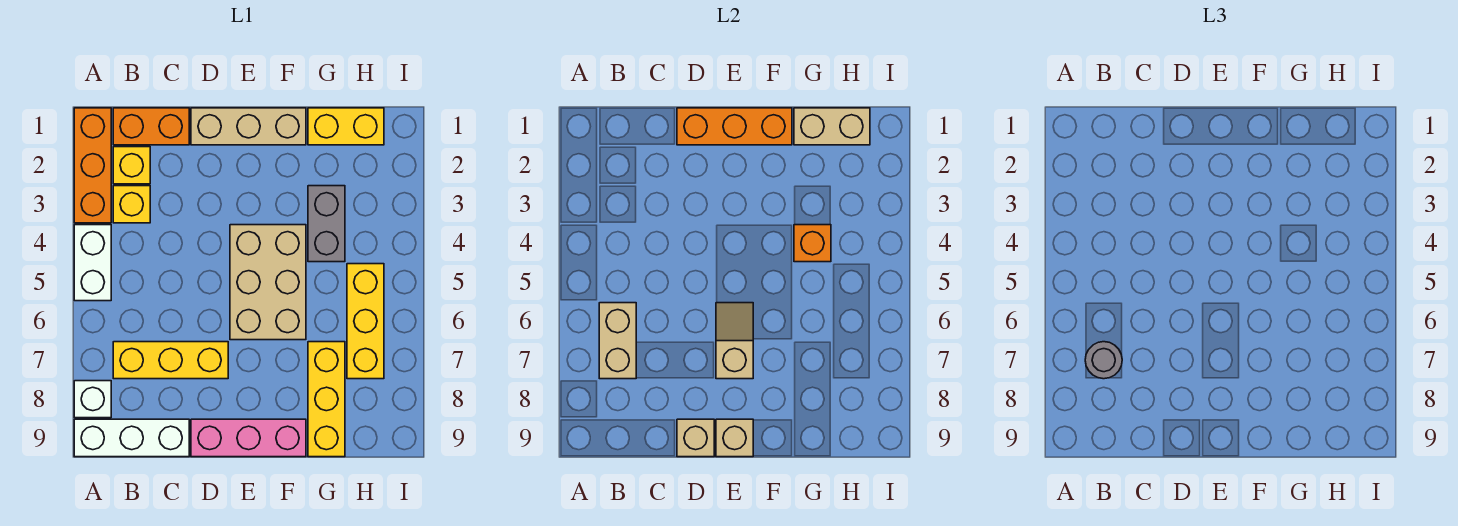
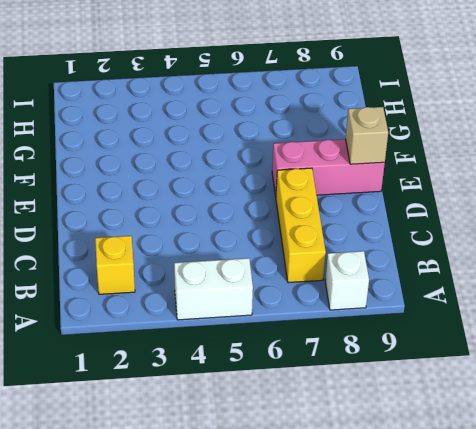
pink 1x3 brick [272,139,385,196] -> pink 1x3 brick turned to [191,419,306,457]
none -> orange 1x3 brick [74,108,111,223]
none -> white 1x3 brick [74,419,189,457]
none -> orange 1x2 brick [113,108,189,145]

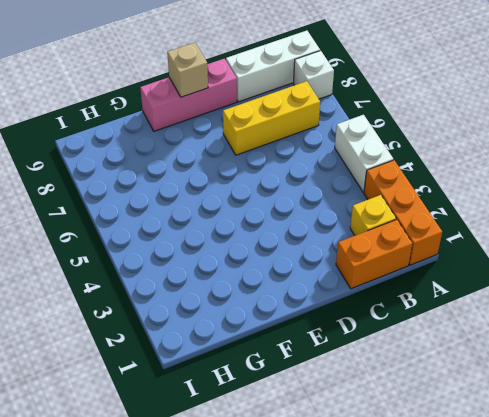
none -> yellow 1x1 brick [113,186,150,223]
none -> tan 1x3 brick [191,108,306,145]
none -> tan 2x3 brick [230,225,306,340]

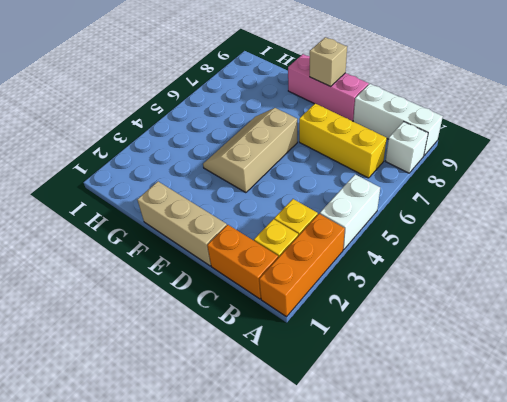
tan 2x3 slope [203,108,297,193] -> tan 2x3 brick [230,225,306,340]
none -> yellow 1x2 brick [308,108,384,145]
none -> grey 1x2 brick [308,186,345,262]
none -> yellow 1x3 brick [308,342,345,457]

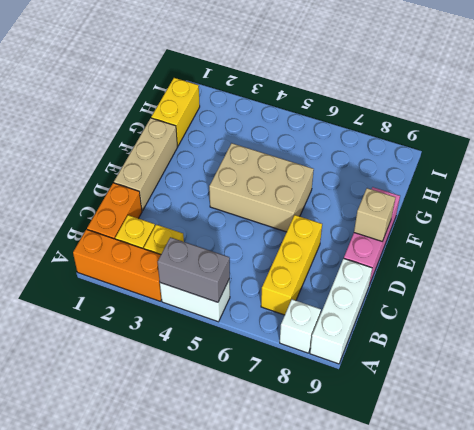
grey 1x2 brick [158,237,230,302] -> grey 1x2 brick moved to [308,186,345,262]
none -> yellow 1x3 brick [308,342,345,457]
none -> yellow 1x3 brick [347,264,384,379]
none -> tan 1x2 brick [599,303,636,379]

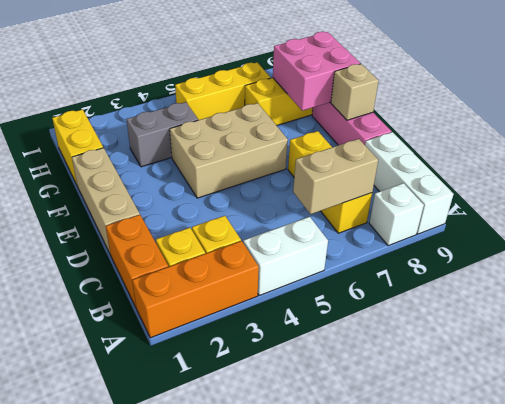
pink 2x2 brick [273,32,360,111] -> none
none -> orange 1x3 brick [677,108,792,145]
none -> tan 1x1 brick [677,419,714,457]
none -> tan 1x2 slope [716,303,753,379]

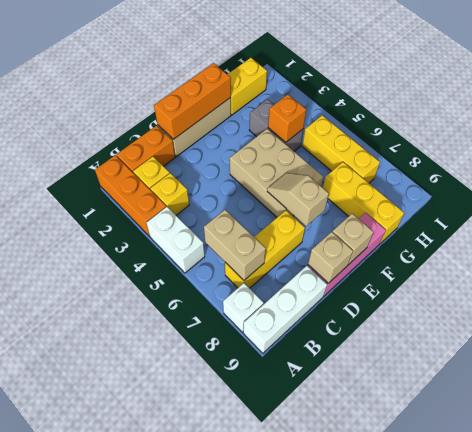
none -> tan 1x2 brick [794,108,870,145]
none -> grey 1x1 round brick [1085,342,1122,379]

